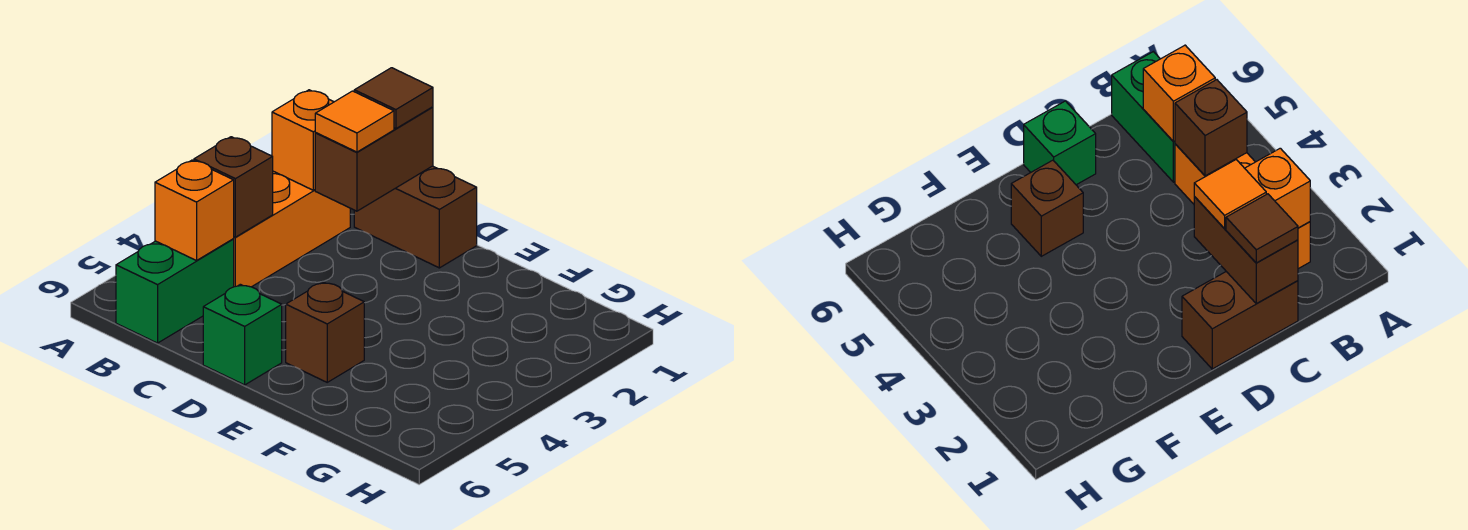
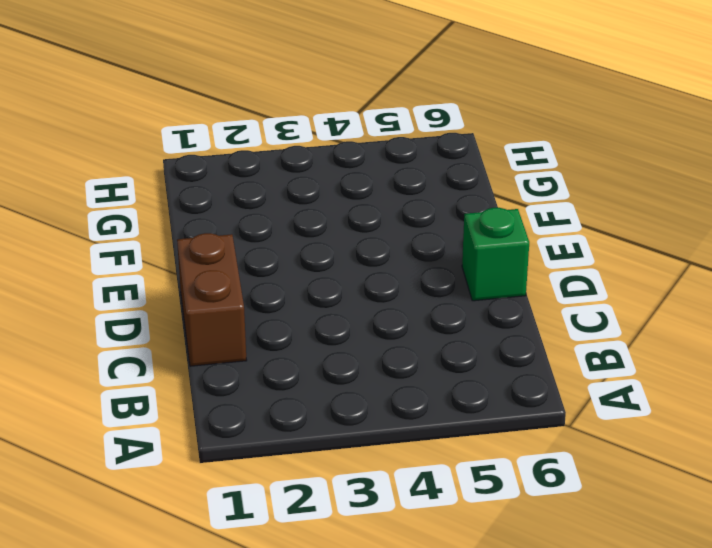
none -> orange 1x3 brick [234,171,350,287]
none -> green 1x2 brick [116,239,234,343]

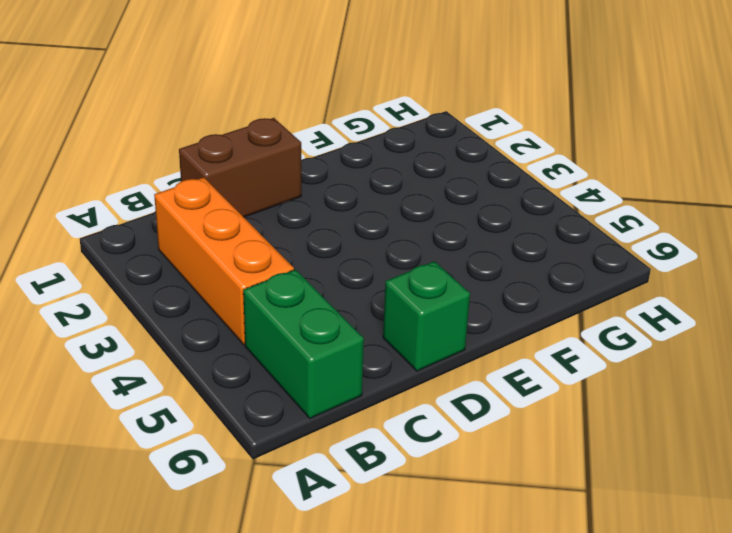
none -> brown 1x1 brick [286,282,364,382]
none -> orange 1x1 brick [272,90,334,190]

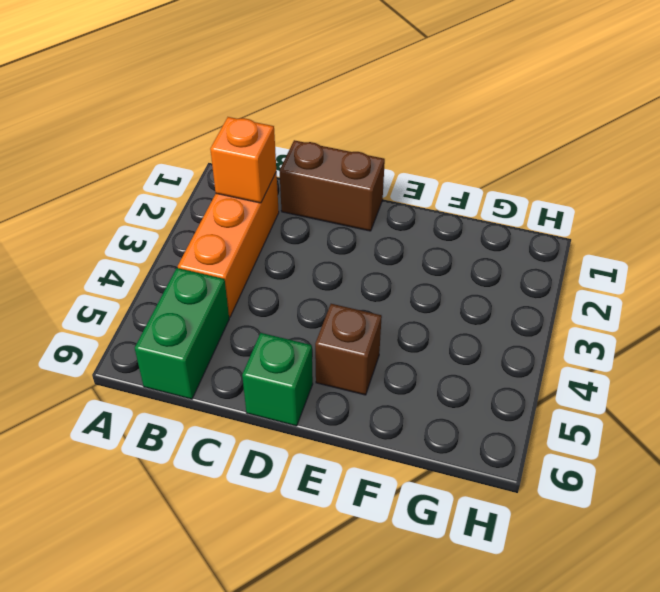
none -> brown 1x1 brick [194,137,273,237]
none -> orange 1x1 brick [155,160,234,261]

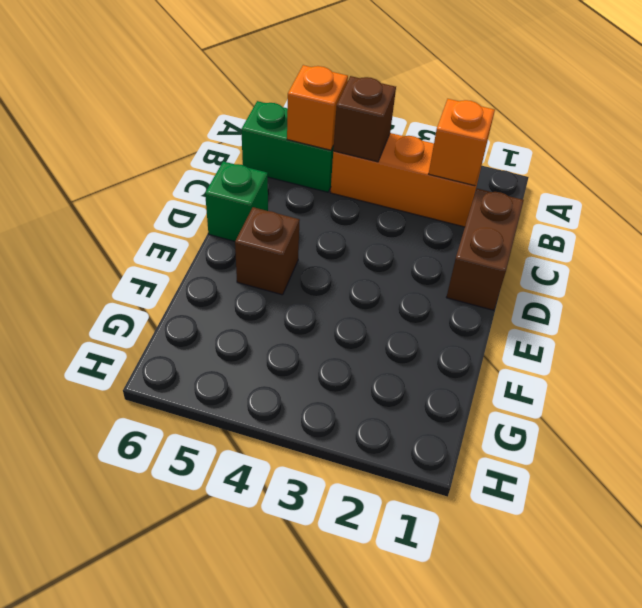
none -> brown 1x2 brick [315,107,433,211]
none -> brown 1x1 tile [354,68,433,129]

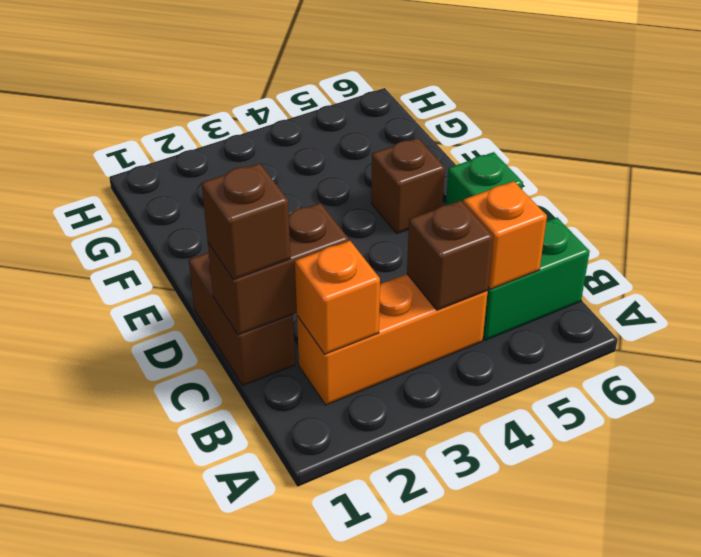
brown 1x1 brick [202,163,290,280] -> brown 1x1 tile [354,68,433,129]
none -> orange 1x1 tile [315,91,394,152]

